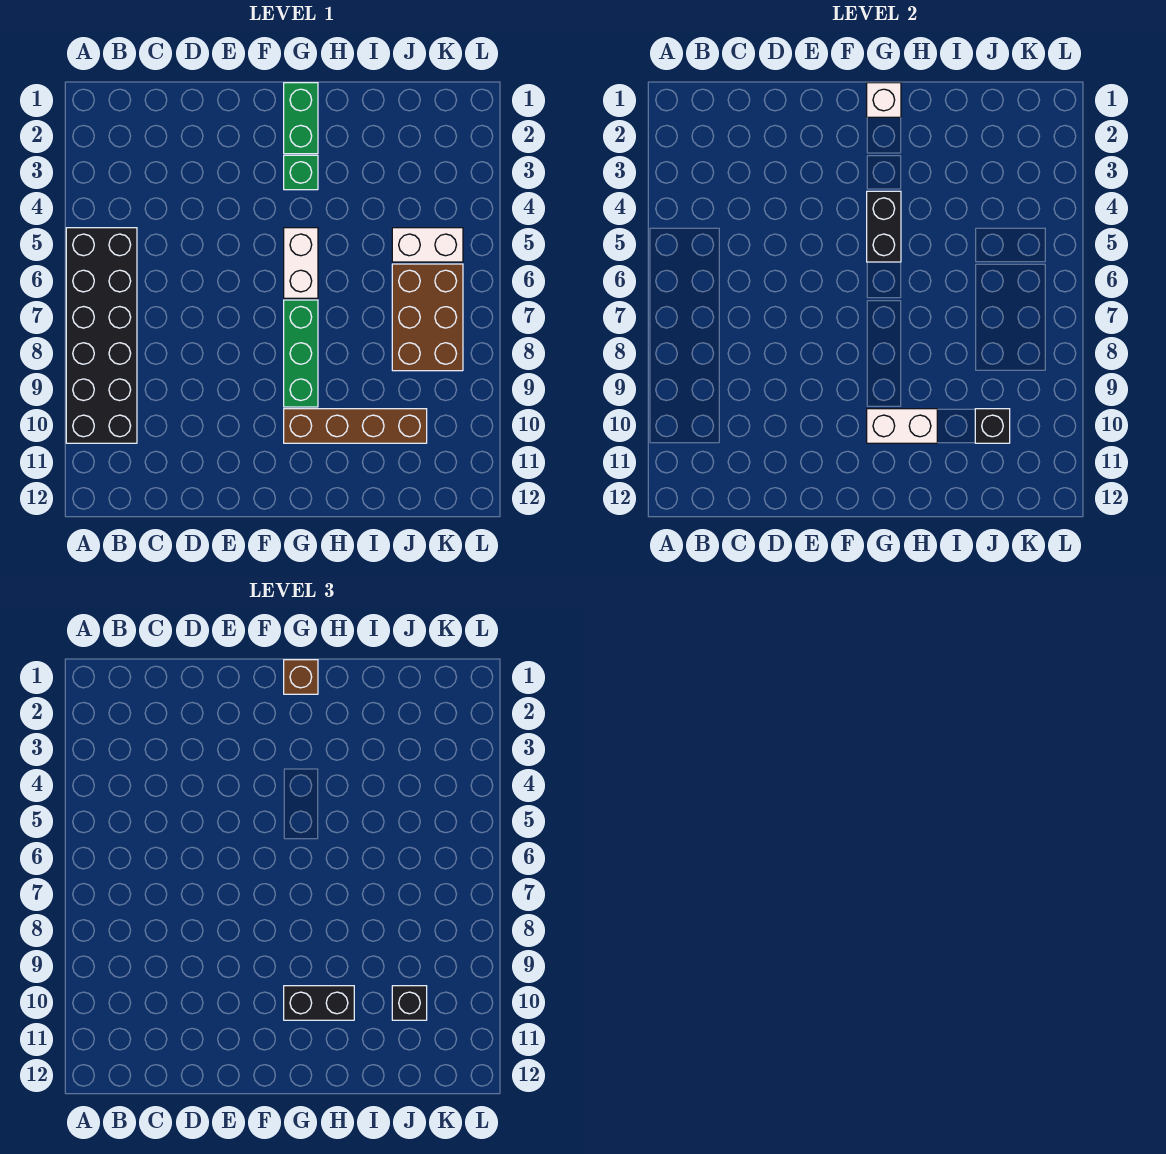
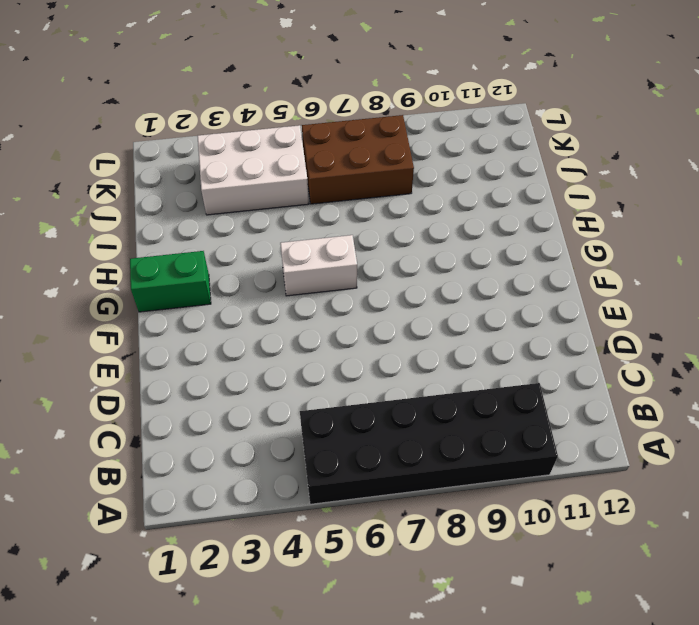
white 2x3 brick [197,125,309,215] -> white 1x2 brick [392,228,463,262]
none -> green 1x1 brick [284,155,318,190]
none -> green 1x3 brick [284,300,318,407]
none -> brown 1x4 brick [284,409,427,443]

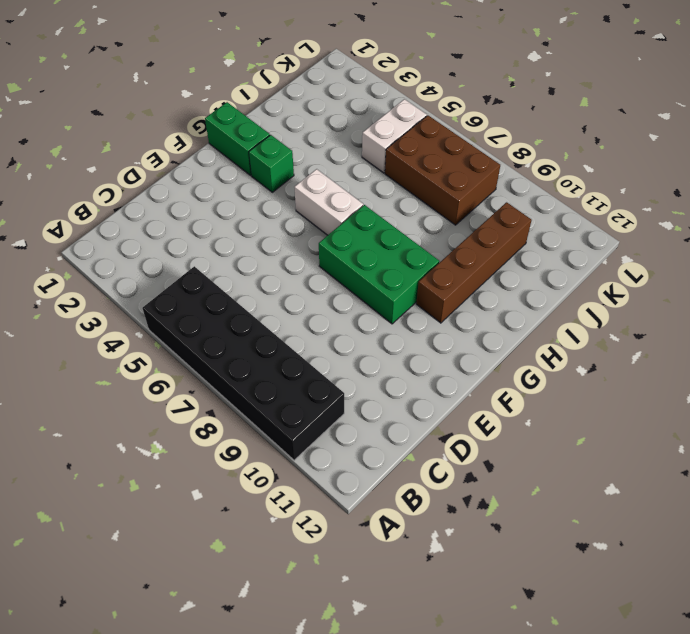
green 2x3 brick [319,205,439,324] -> green 1x3 brick [284,300,318,407]
none -> white 1x1 brick [867,83,901,117]
none -> black 1x2 brick [867,191,901,262]
none -> white 1x2 brick [867,409,937,443]

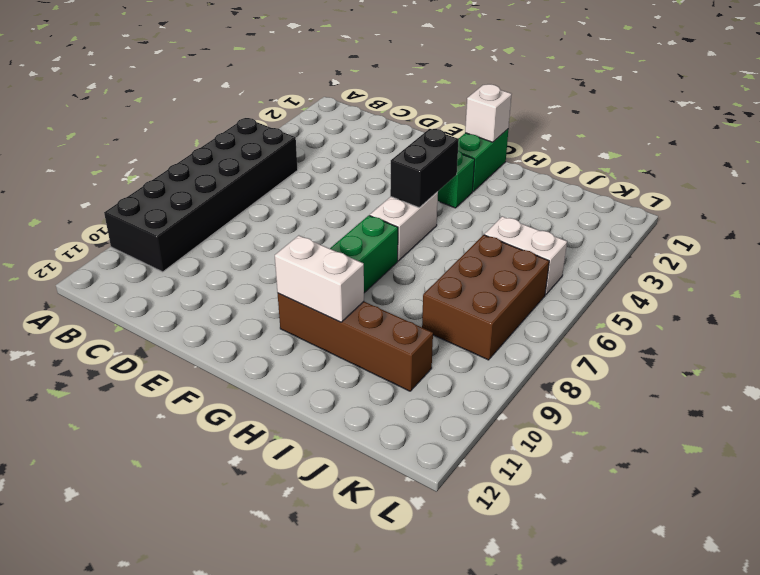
none -> black 1x1 brick [975,409,1010,443]
none -> brown 1x1 brick [284,660,318,694]
none -> black 1x2 brick [284,986,354,1020]

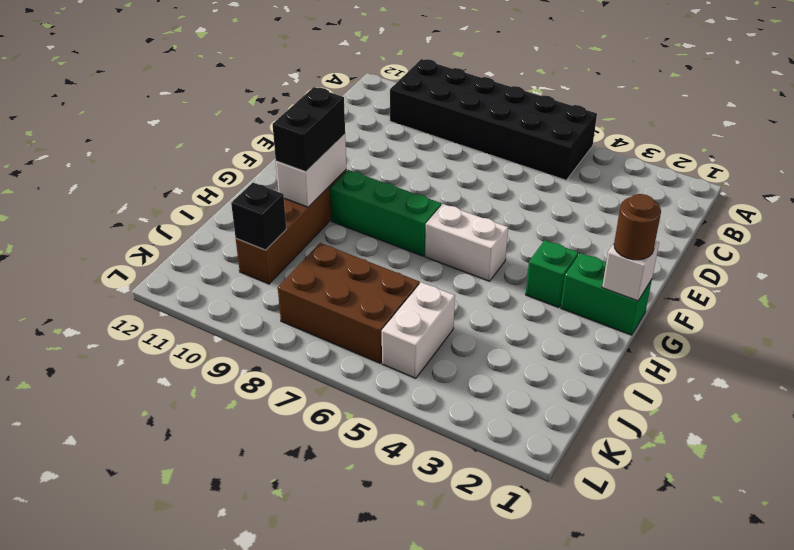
brown 1x1 round brick [614,194,661,260] -> brown 1x1 brick [284,660,318,694]
none -> black 1x2 brick [867,191,901,262]
none -> black 1x1 brick [392,986,427,1020]

